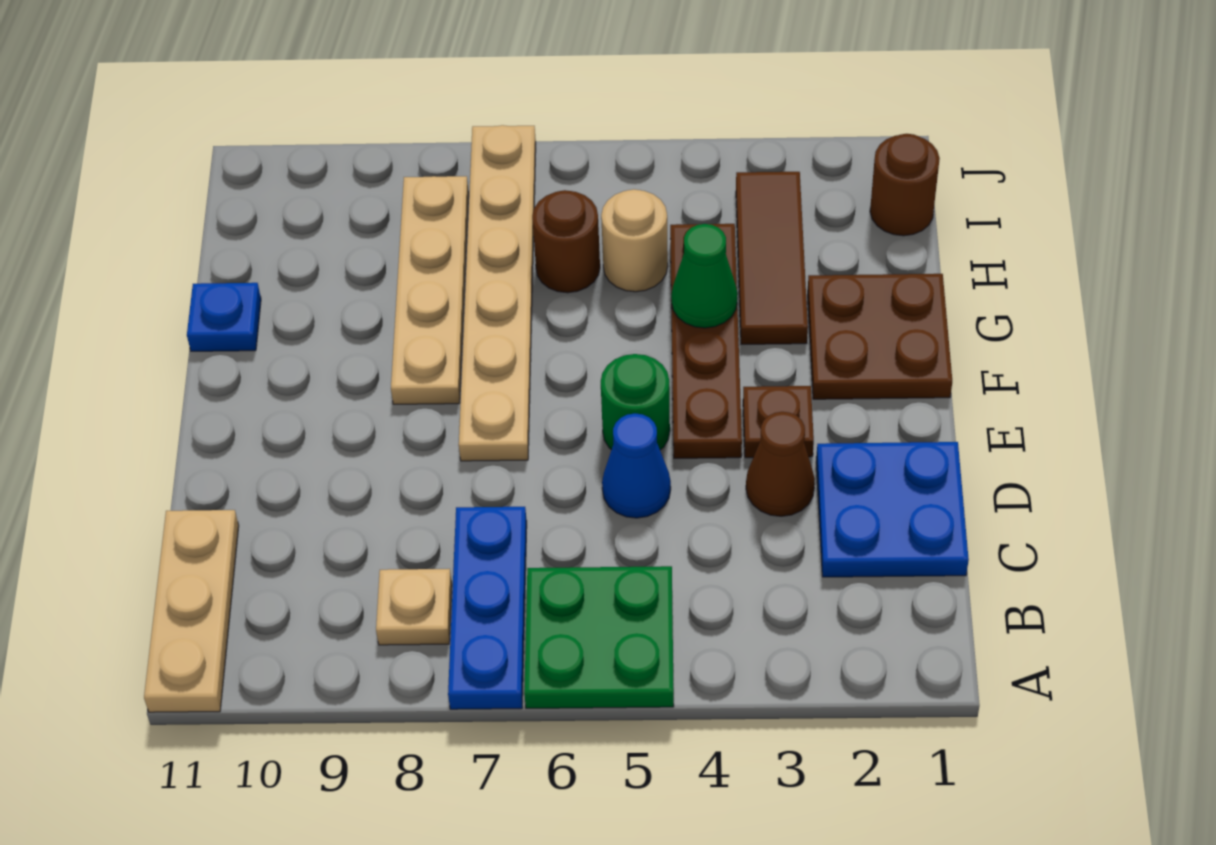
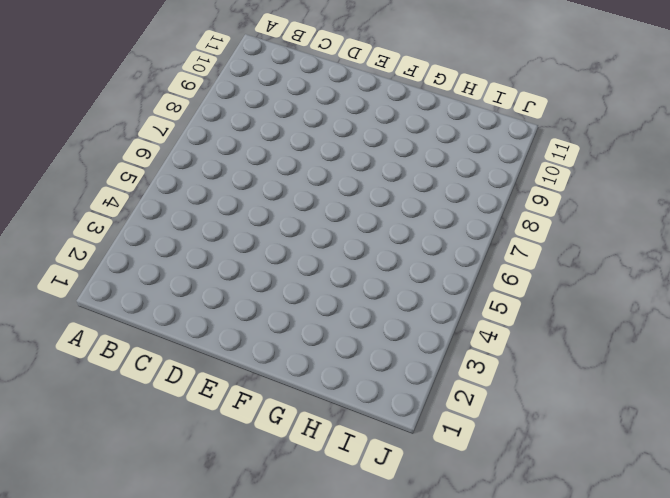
none -> green 2x2 plate [524,566,674,708]
none -> blue 1x3 plate [448,507,527,709]
none -> tan 1x3 plate [144,510,239,712]

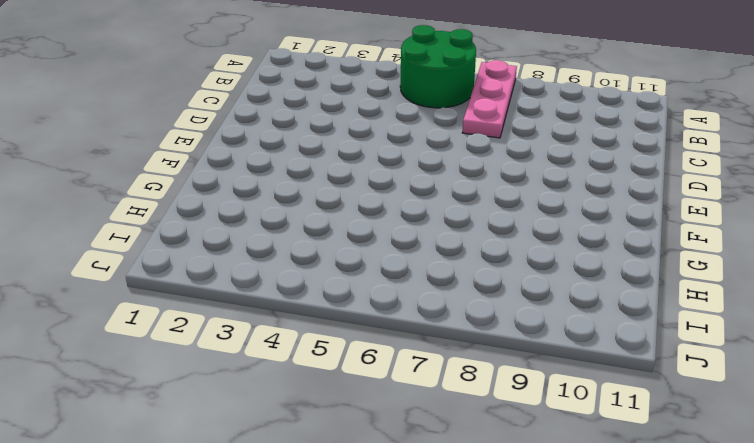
green 2x2 round brick [400,25,476,108] -> green 2x2 plate [524,566,674,708]
pink 1x3 plate [462,60,517,138] -> blue 1x3 plate [448,507,527,709]
none -> tan 1x3 plate [144,510,239,712]
none -> tan 1x1 plate [376,569,452,645]
none -> blue 2x2 plate [816,442,969,577]

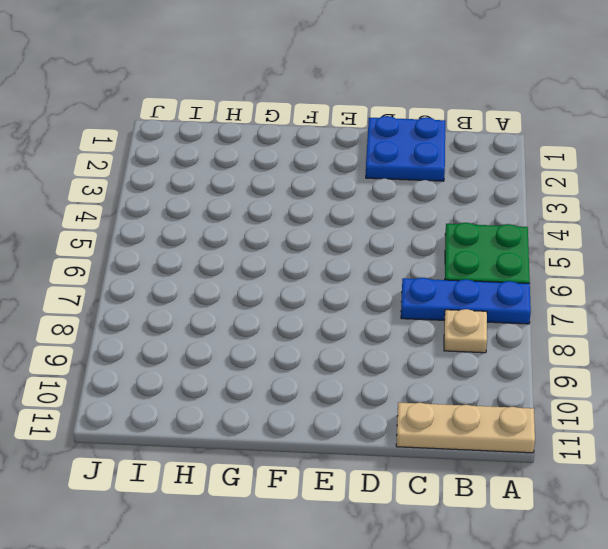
none -> brown 1x1 cone [746,412,815,516]
none -> blue 1x1 cone [602,413,671,518]
none -> brown 1x1 plate [743,386,814,458]

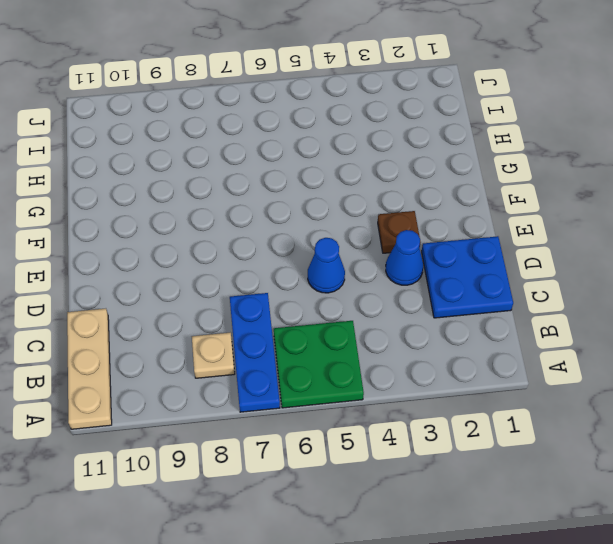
blue 1x1 cone [386,230,423,285] -> brown 1x1 cone [746,412,815,516]
none -> brown 1x4 plate [670,224,742,458]
none -> green 1x1 round brick [601,354,670,450]
none -> tan 1x6 plate [459,125,536,461]

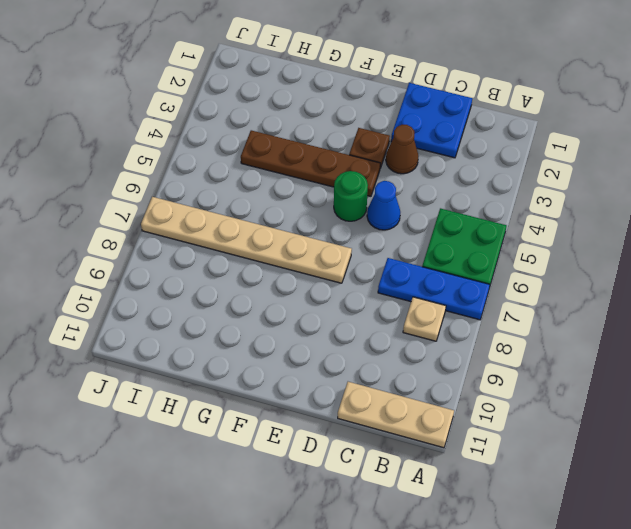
none -> brown 2x2 plate [808,274,952,399]
none -> tan 1x4 plate [391,176,469,404]
none -> brown 1x3 tile [736,172,808,344]

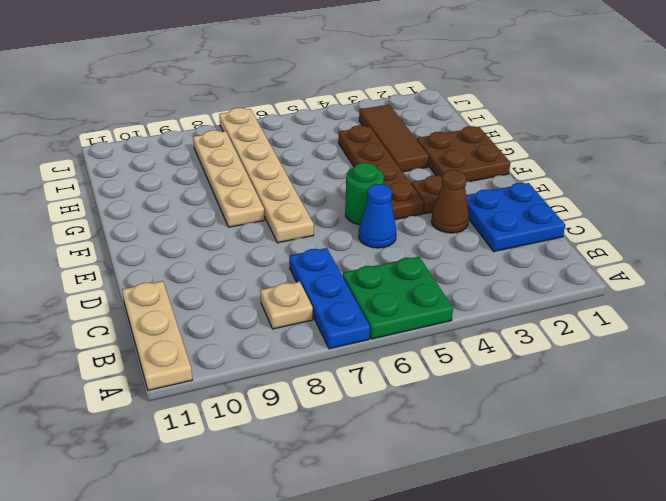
none -> blue 1x1 plate [187,283,261,351]
none -> tan 1x1 round brick [601,189,668,292]
none -> brown 1x1 round brick [532,190,600,293]

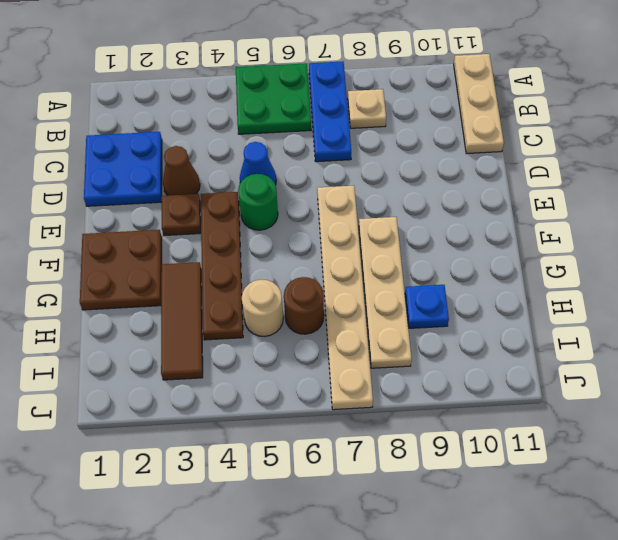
blue 1x1 plate [405,285,449,328] -> blue 1x1 plate moved to [187,283,261,351]
none -> brown 1x1 round brick [870,134,940,236]
none -> green 1x1 cone [671,224,738,328]

